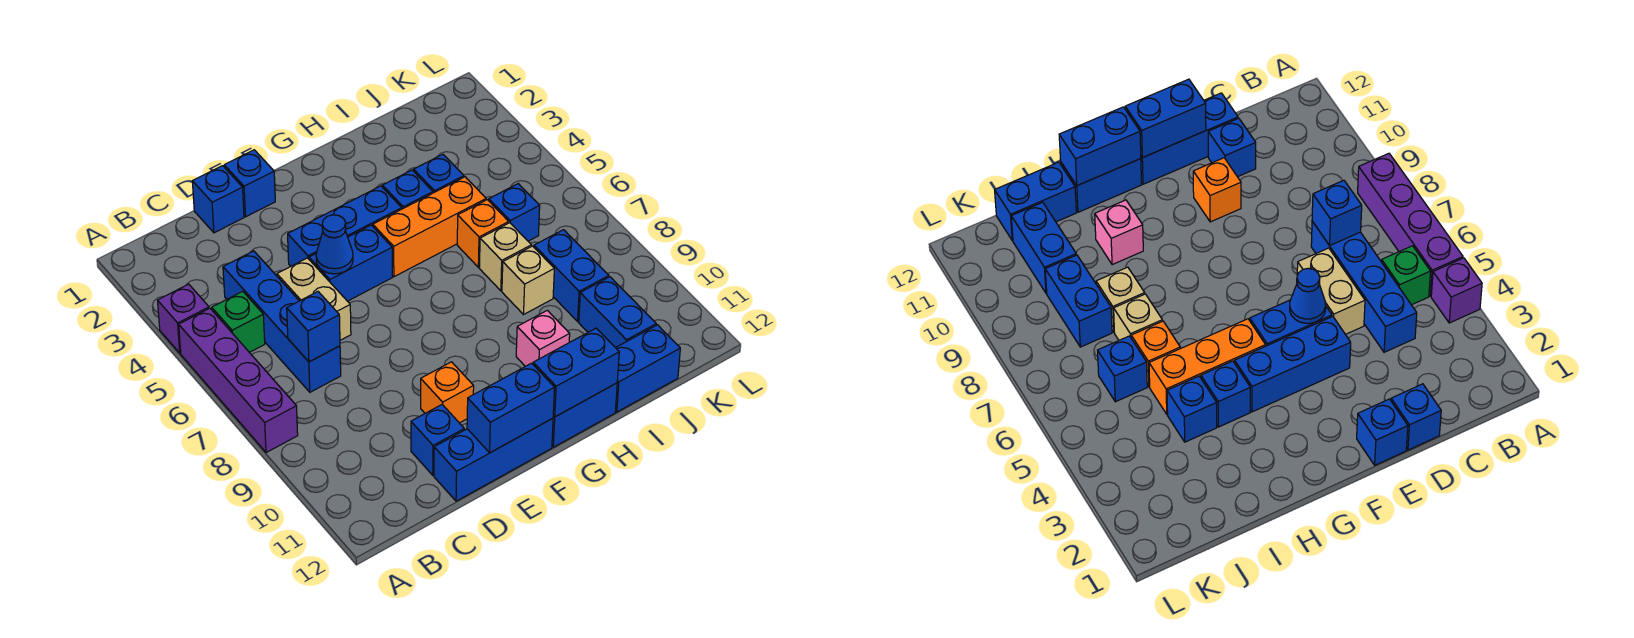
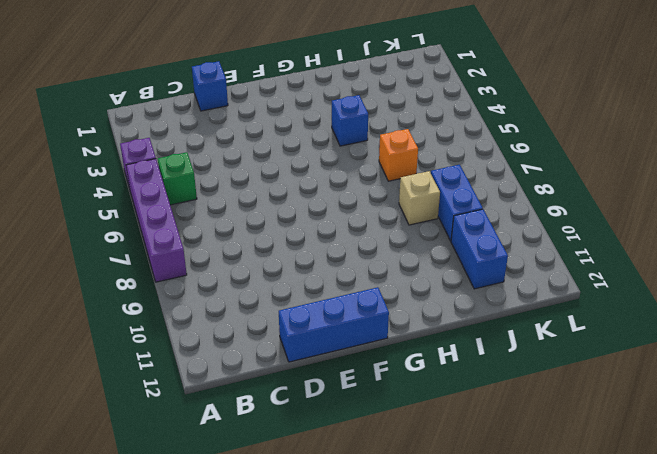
none -> blue 1x4 brick [223,251,341,392]
none -> tan 1x2 brick [277,258,351,340]
none -> blue 1x1 brick [411,405,464,475]

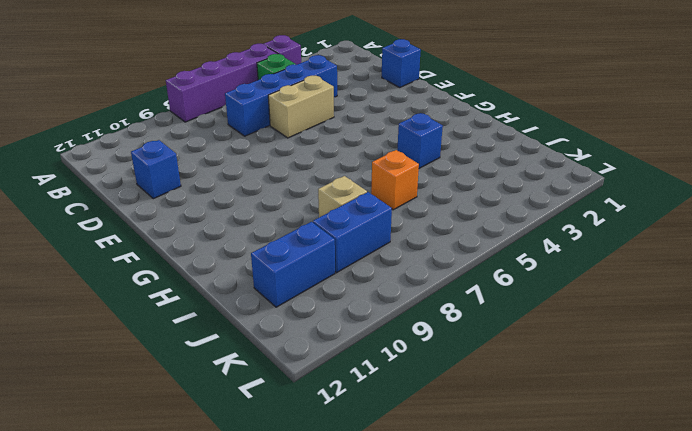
none -> blue 1x3 brick [434,418,553,501]
none -> blue 1x1 brick [224,150,275,217]
none -> blue 1x3 brick [288,186,402,266]

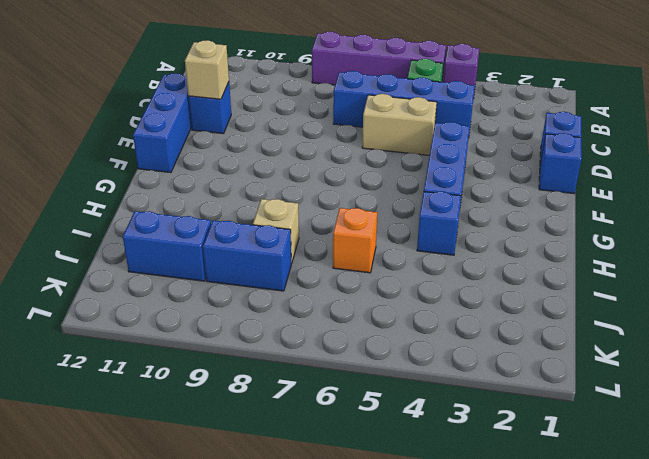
tan 1x1 brick [185,40,229,99] -> tan 1x1 brick moved to [479,223,531,291]
none -> blue 1x2 brick [309,225,392,301]
none -> orange 1x1 brick [421,362,474,423]
none -> orange 1x3 brick [373,177,486,277]

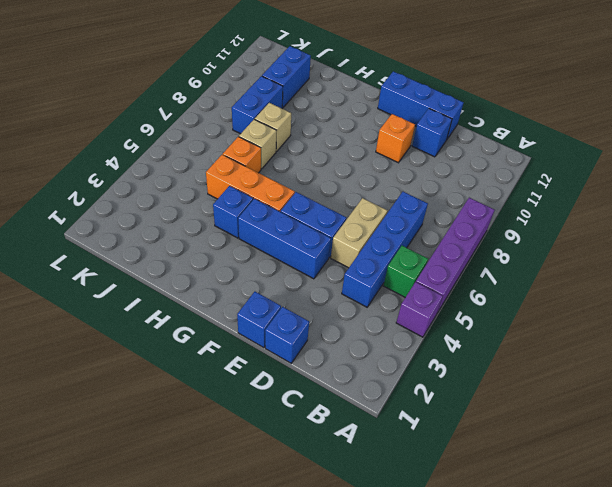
none -> blue 1x2 brick [552,383,617,447]
none -> pink 1x1 brick [516,310,570,366]
none -> blue 1x1 brick [414,154,464,193]

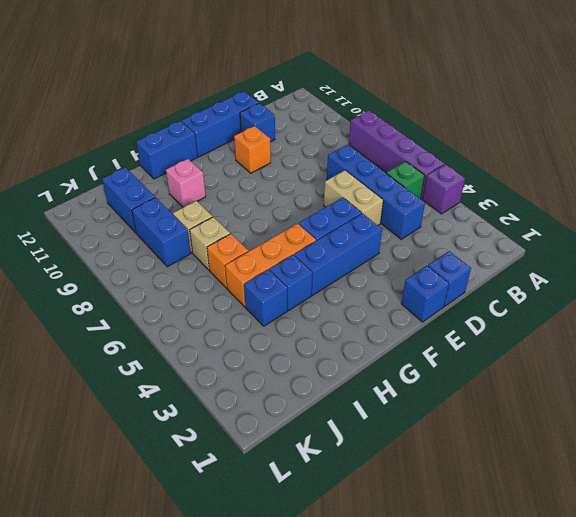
none -> blue 1x2 brick [616,325,680,412]
none -> blue 1x1 brick [489,184,540,241]
none -> blue 1x1 brick [287,292,340,362]

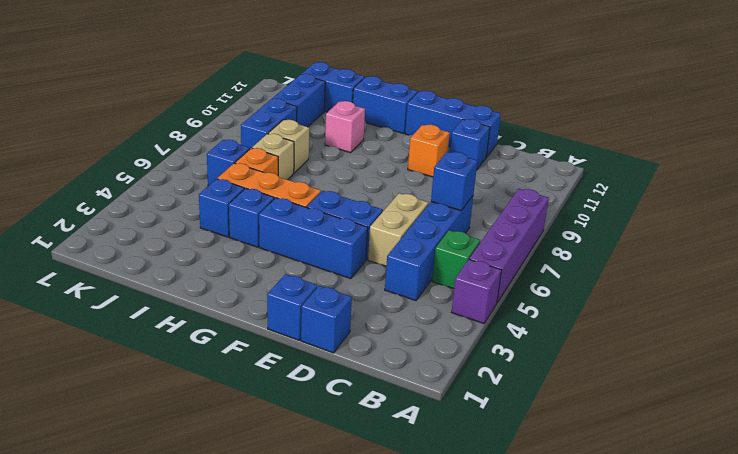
none -> blue 1x1 cone [316,215,353,274]
none -> blue 1x2 brick [467,363,555,453]
none -> blue 1x2 brick [533,328,619,417]

